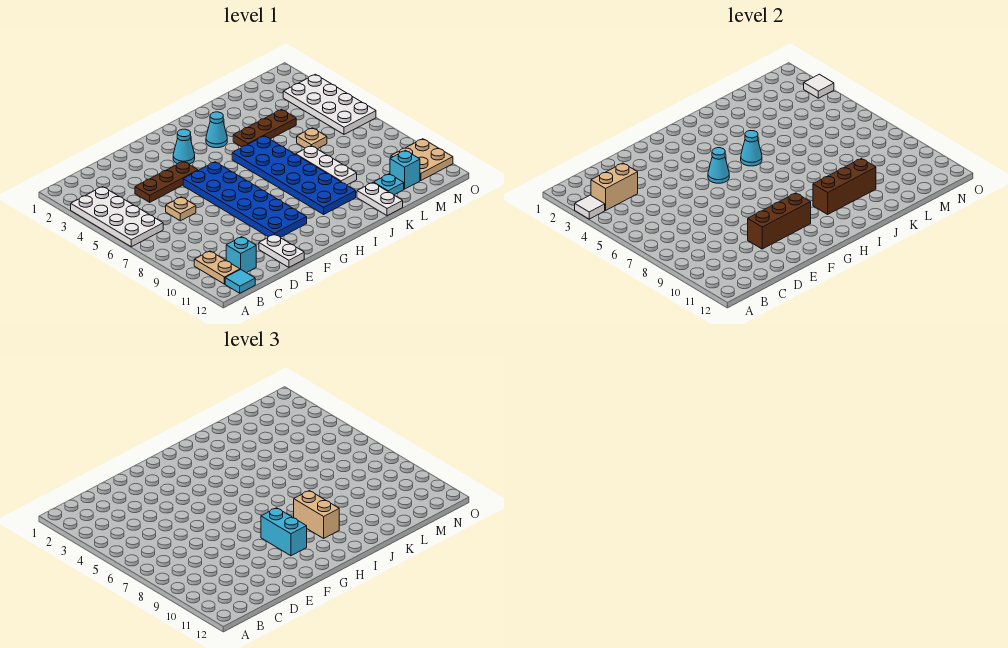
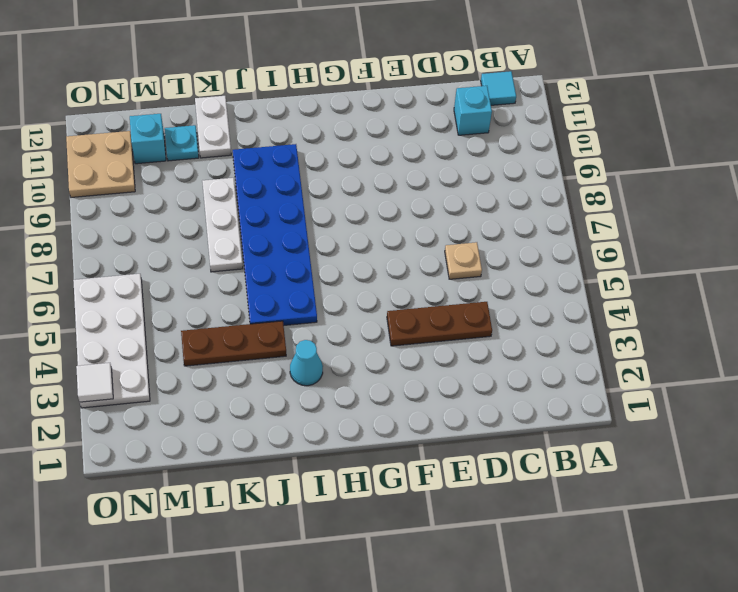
none -> white 2x4 plate [71,187,163,247]
none -> tan 1x2 plate [194,251,240,284]
none -> white 1x2 plate [259,234,304,267]

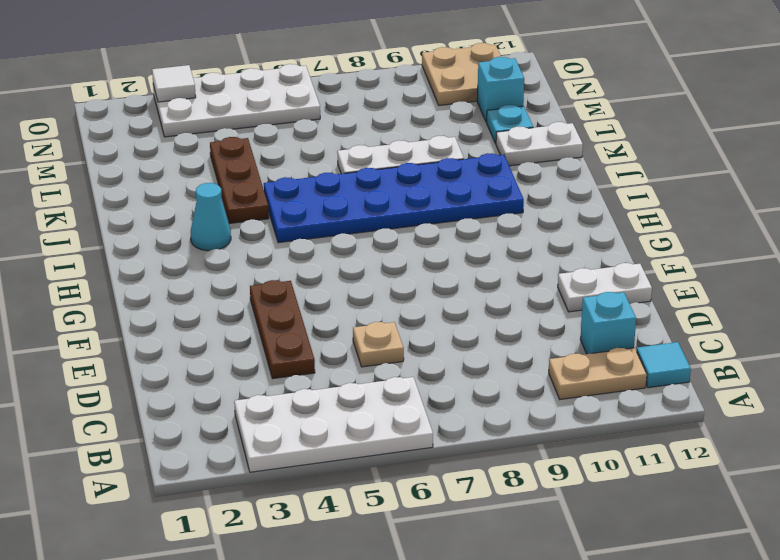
none -> blue 2x6 plate [183,162,307,237]
none -> cyan 1x1 cone [173,129,195,164]
none -> tan 1x1 plate [297,128,327,149]

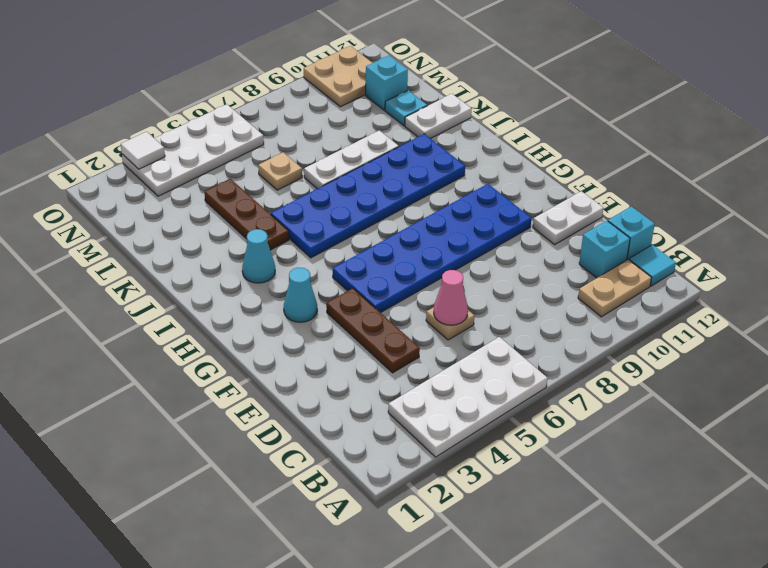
cyan 1x1 brick [608,206,655,260] -> none
pink 1x1 cone [434,270,468,325] -> none
none -> white 1x1 tile [575,195,605,219]
none -> tan 1x2 brick [591,163,638,210]
none -> brown 1x3 brick [748,193,811,249]

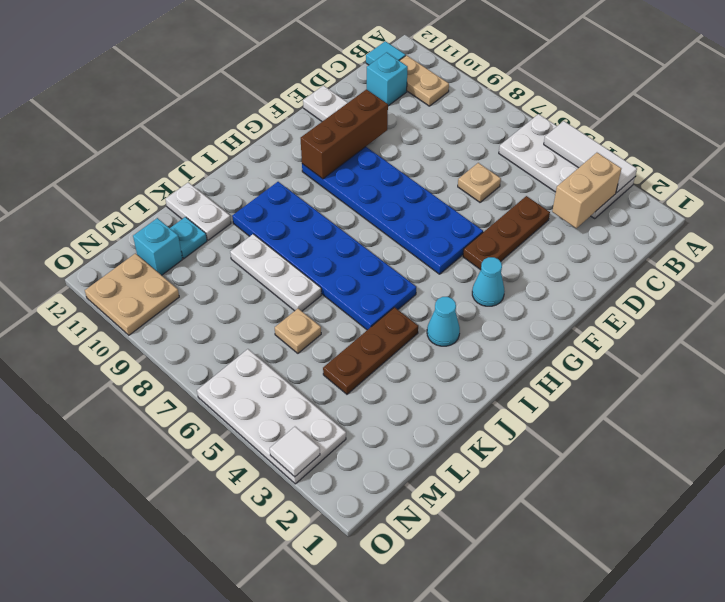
white 1x3 tile [544,121,637,193] -> white 1x1 tile [575,195,605,219]
none -> cyan 1x1 cone [708,148,729,183]
none -> cyan 1x1 cone [741,131,762,166]
none -> brown 1x3 brick [813,158,876,214]

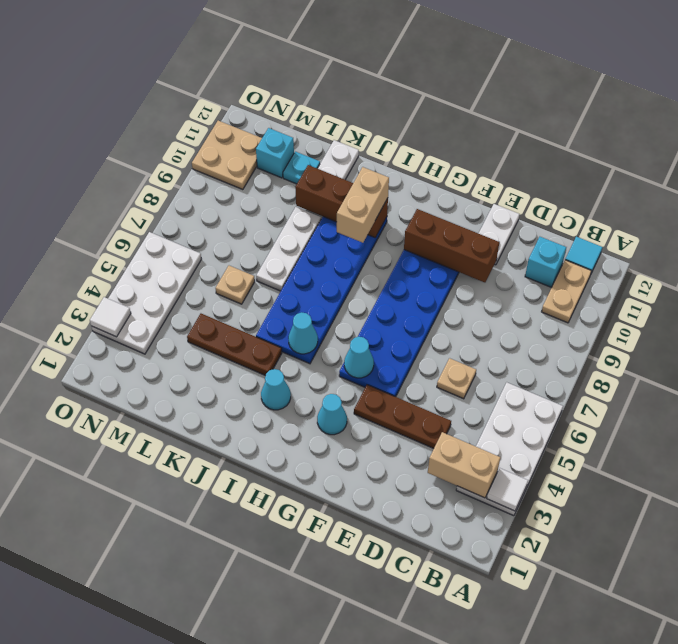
none -> cyan 1x2 brick [261,508,307,556]

